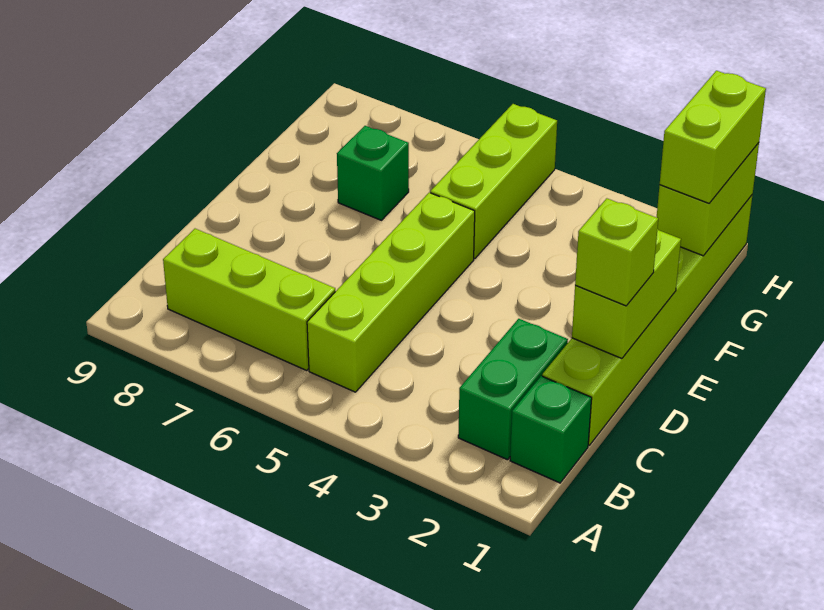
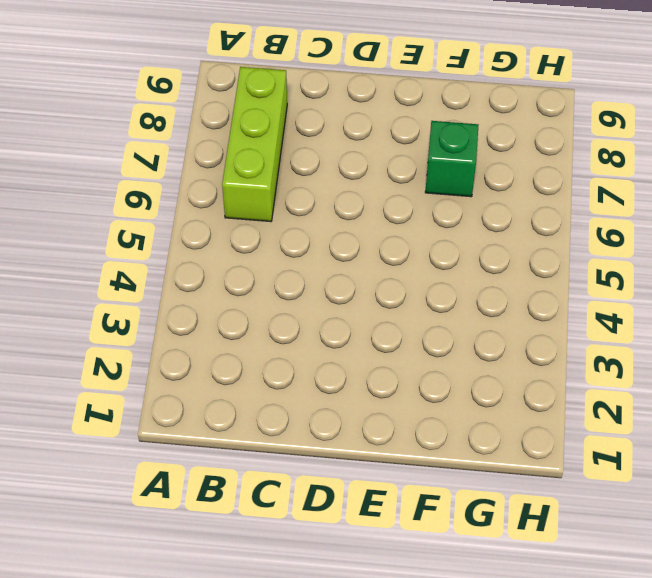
none -> green 1x1 brick [510,376,592,483]
none -> green 1x2 brick [458,319,568,460]

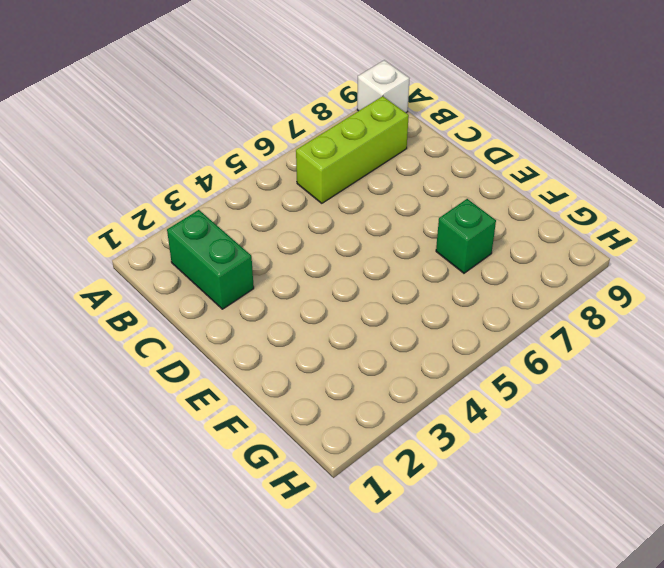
white 1x1 brick [357,60,410,113] -> none
none -> green 1x1 brick [510,376,592,483]
none -> lime 1x4 brick [307,193,475,392]

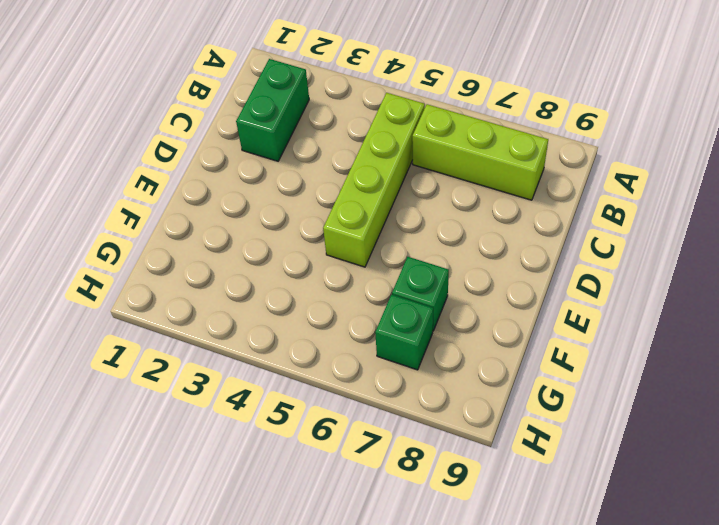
green 1x1 brick [375,295,433,370] -> green 1x1 brick moved to [510,376,592,483]
none -> lime 1x6 brick [542,195,752,445]
none -> lime 1x3 brick [430,104,557,259]

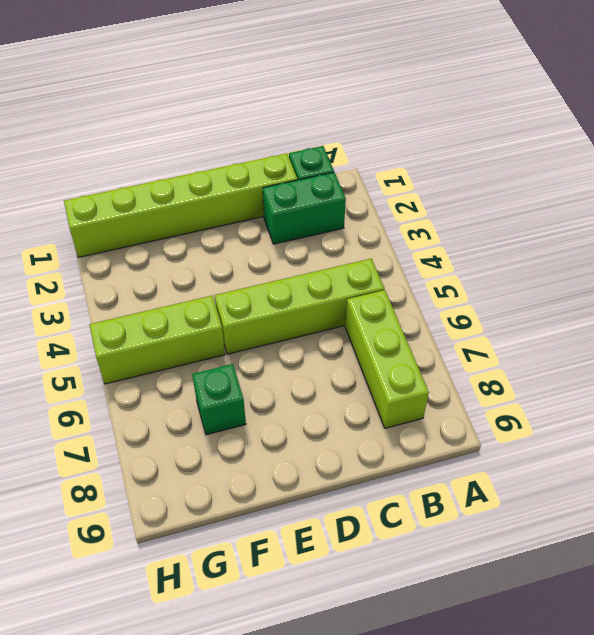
none -> lime 1x2 brick [572,229,681,359]
none -> lime 1x2 brick [657,143,759,256]

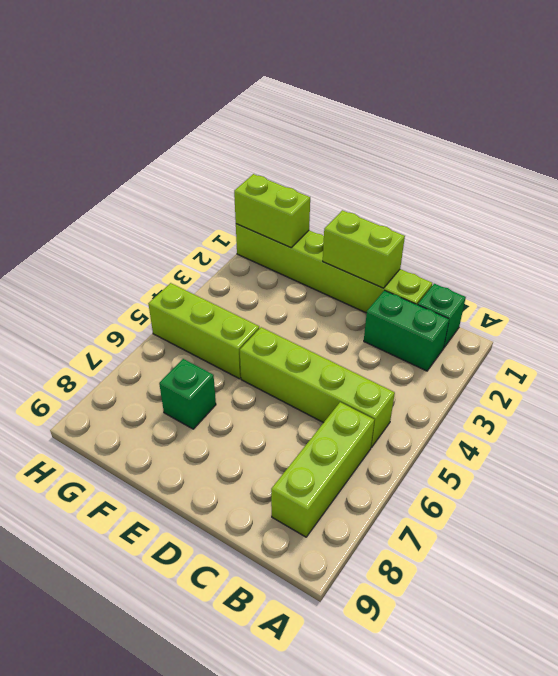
none -> lime 1x1 brick [575,198,658,306]
none -> lime 1x2 brick [660,71,766,203]

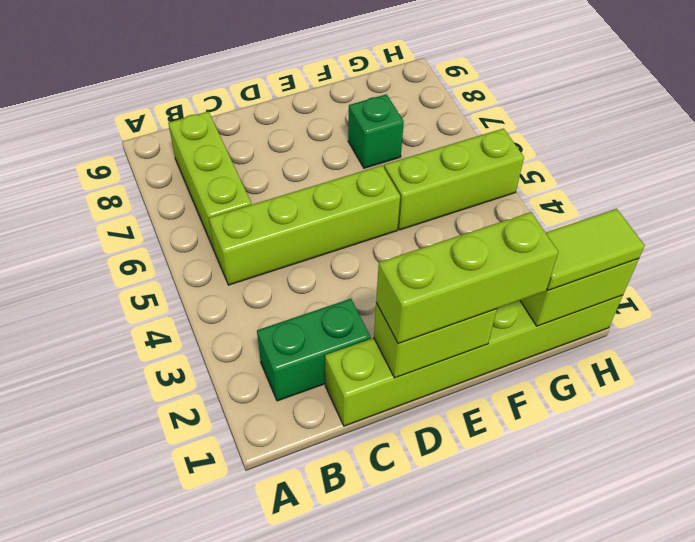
lime 1x3 brick [376,212,558,344] -> lime 1x1 brick [575,198,658,306]
lime 1x2 tile [546,209,645,290] -> lime 1x2 brick [660,71,766,203]
none -> green 1x1 brick [510,376,592,483]

